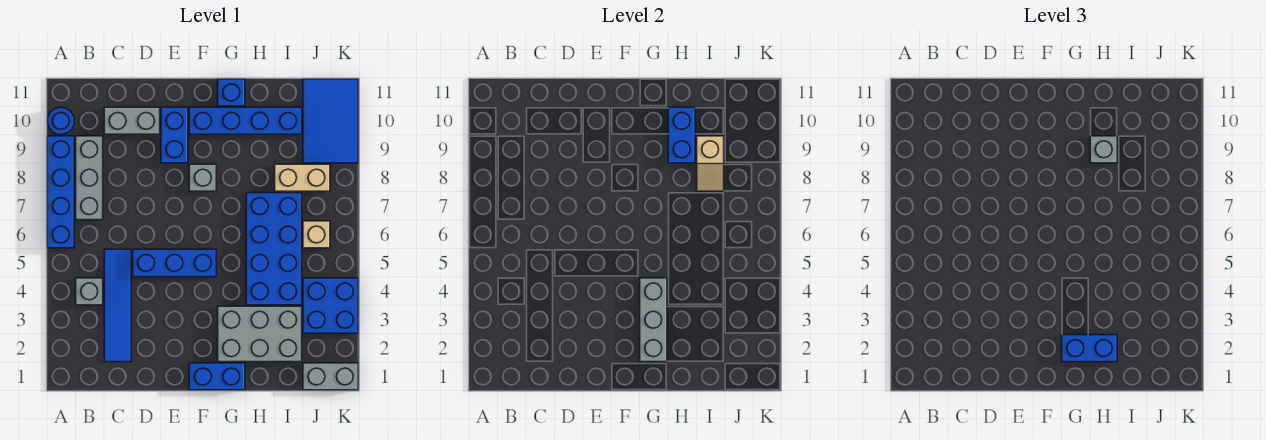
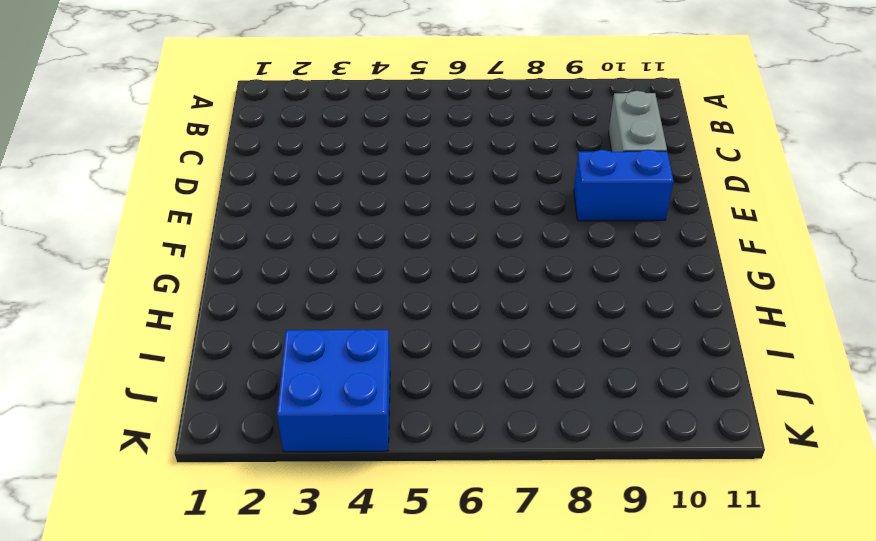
none -> blue 1x4 brick [47,136,74,248]
none -> blue 1x1 round brick [47,108,74,134]
none -> grey 1x1 brick [76,278,103,305]

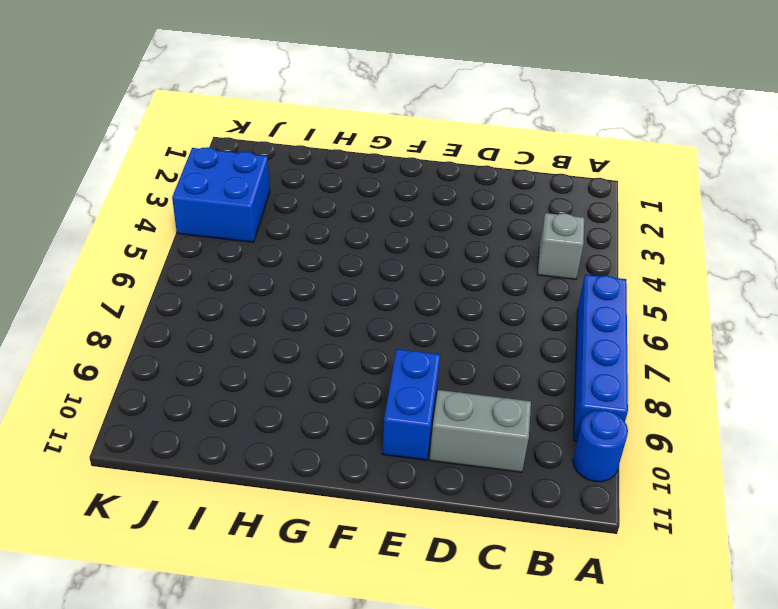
none -> grey 1x3 brick [76,136,103,220]
none -> blue 1x4 tile [104,249,131,362]
none -> blue 1x3 brick [133,249,216,277]

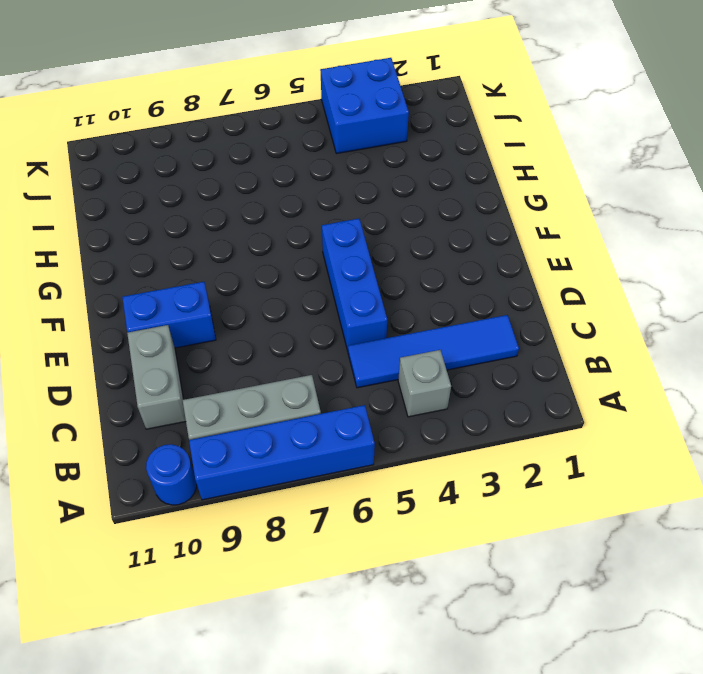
none -> blue 1x2 brick [189,363,245,390]
none -> grey 1x1 brick [189,164,216,191]
none -> blue 1x4 brick [189,107,302,134]

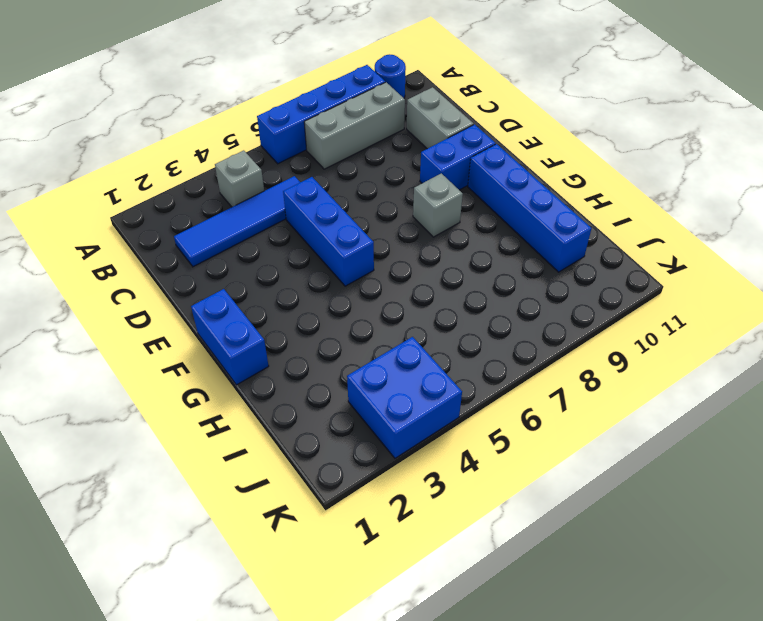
none -> grey 2x3 brick [218,306,302,362]
none -> blue 1x1 brick [218,79,245,106]
none -> blue 2x4 brick [246,193,302,305]

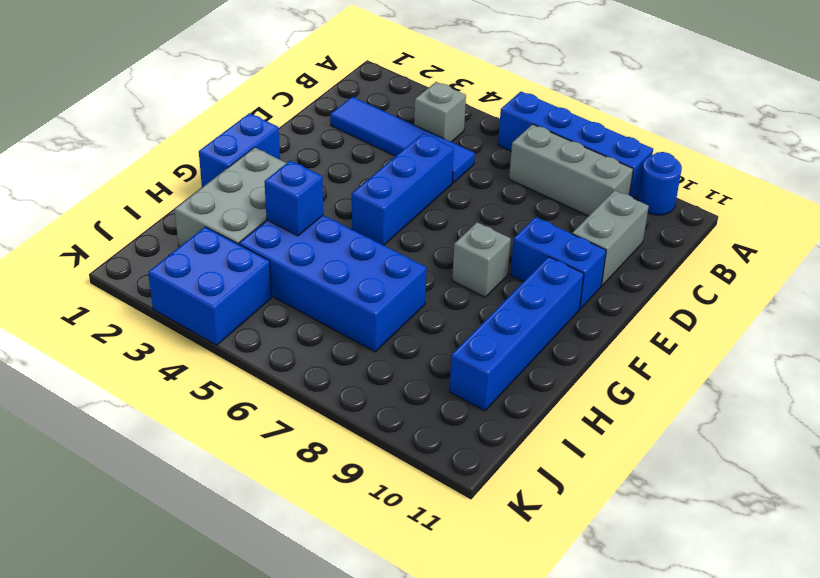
blue 1x1 brick [264,161,323,236] -> blue 1x1 brick moved to [218,79,245,106]
none -> tan 1x2 brick [275,164,330,191]
none -> grey 1x2 brick [303,363,358,390]
none -> tan 1x1 brick [303,221,330,248]

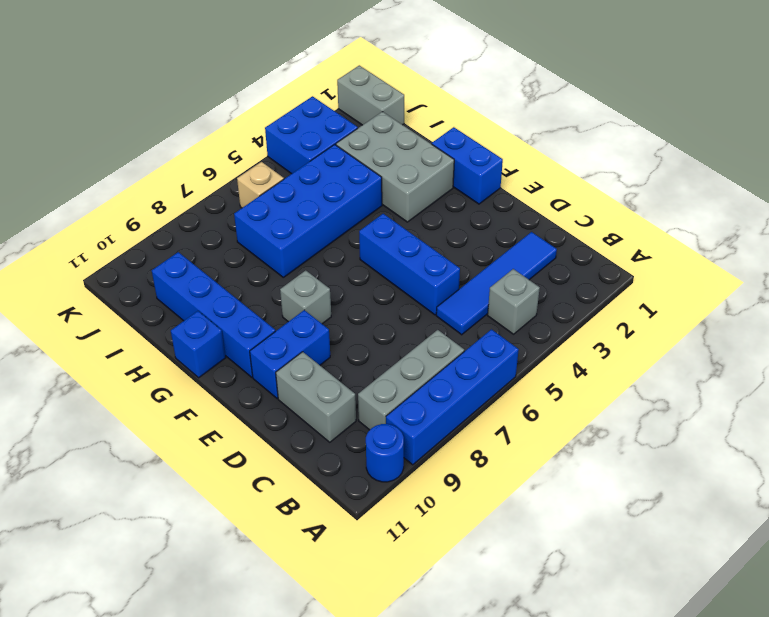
none -> tan 1x2 brick [275,164,330,191]
none -> blue 2x3 tile [303,79,358,163]
none -> grey 1x3 brick [640,278,667,362]

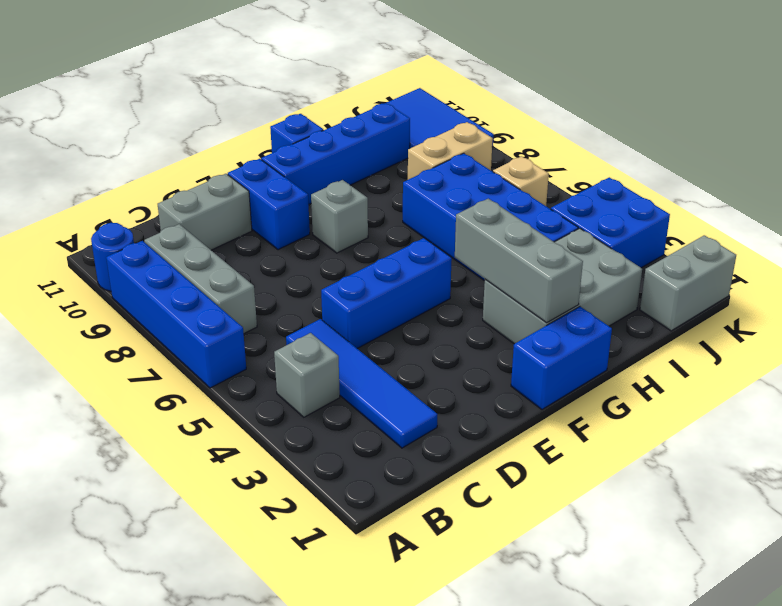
none -> blue 1x2 brick [668,107,695,163]
none -> tan 1x2 slope [697,136,724,191]
none -> blue 1x2 brick [1062,335,1117,362]

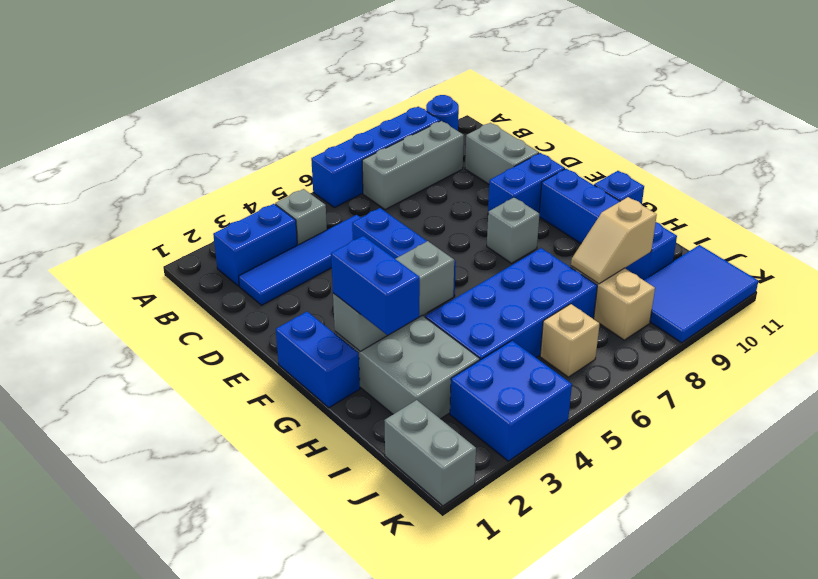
blue 1x2 brick [213,204,297,286] -> blue 1x2 brick moved to [668,107,695,163]
none -> grey 1x1 brick [1090,136,1117,163]

